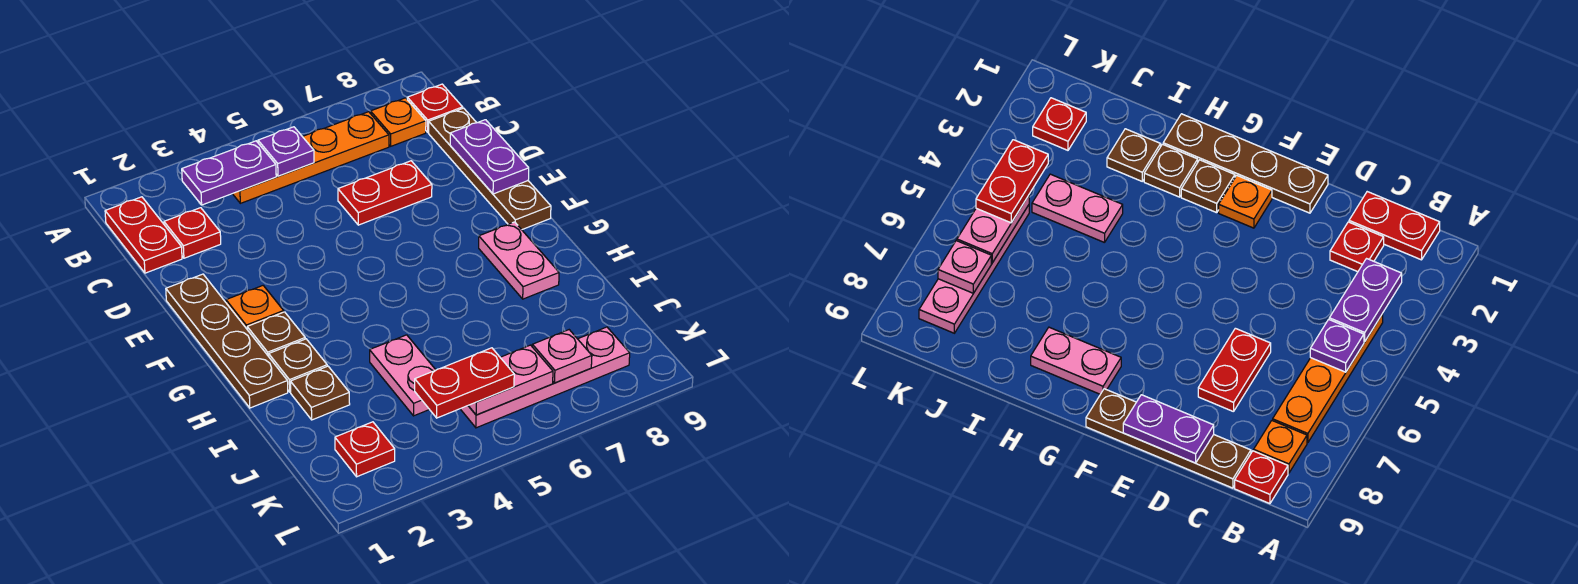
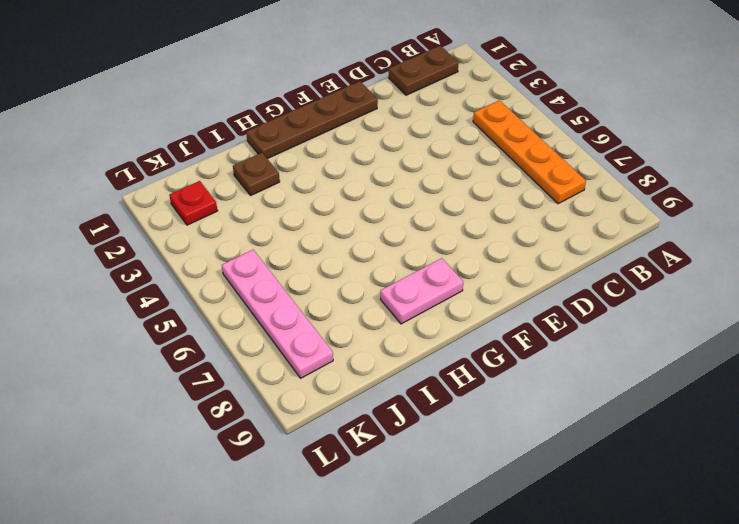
brown 1x2 plate [389,46,459,95] -> red 1x2 plate [105,197,182,273]
none -> orange 1x1 plate [371,98,426,146]
none -> red 1x1 plate [407,84,463,132]
none -> red 1x1 plate [164,208,221,258]

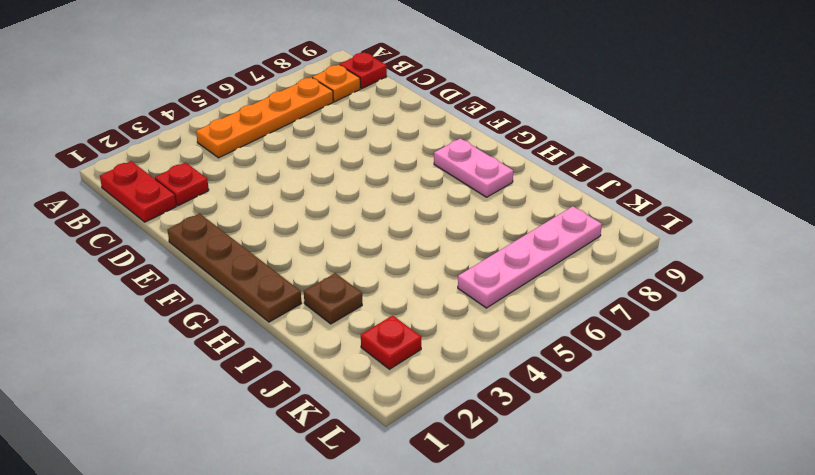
none -> brown 1x4 plate [429,108,551,230]
none -> red 1x2 plate [338,161,432,225]
none -> orange 1x1 plate [226,286,284,329]

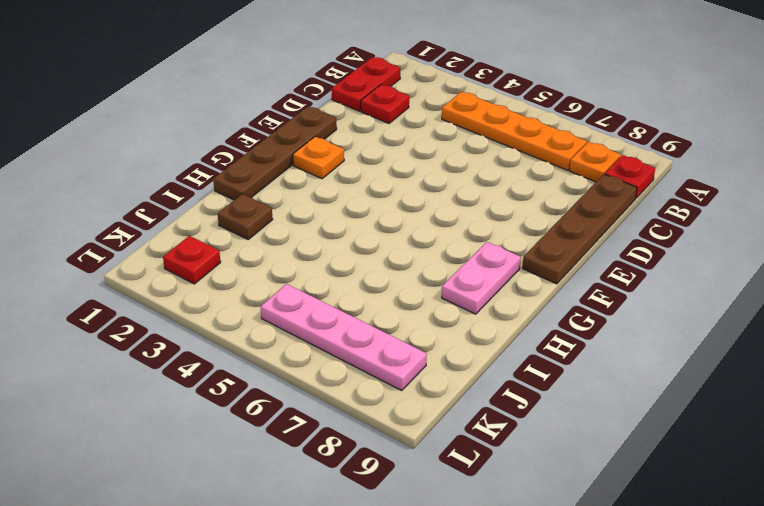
none -> red 1x2 plate [338,161,432,225]
none -> brown 1x1 plate [247,312,305,356]
none -> brown 1x1 plate [269,339,327,392]

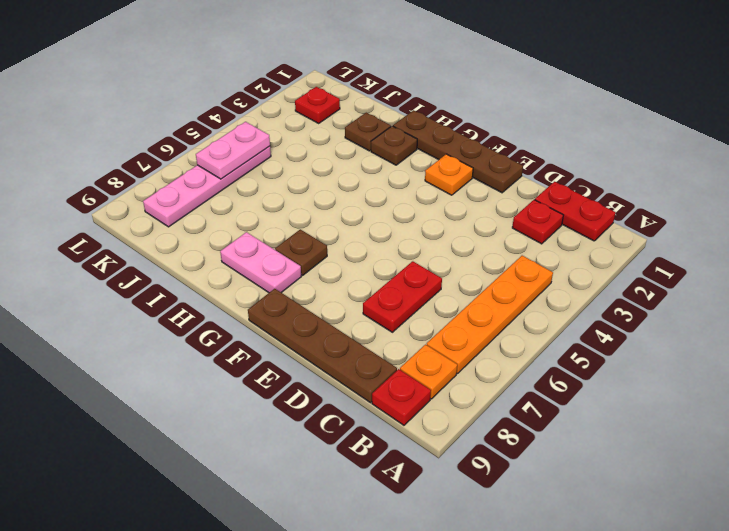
brown 1x1 plate [275,229,327,276] -> brown 1x1 plate moved to [247,312,305,356]
none -> pink 1x2 plate [370,335,436,416]
none -> purple 1x2 plate [182,141,276,205]
none -> purple 1x1 plate [258,127,314,176]

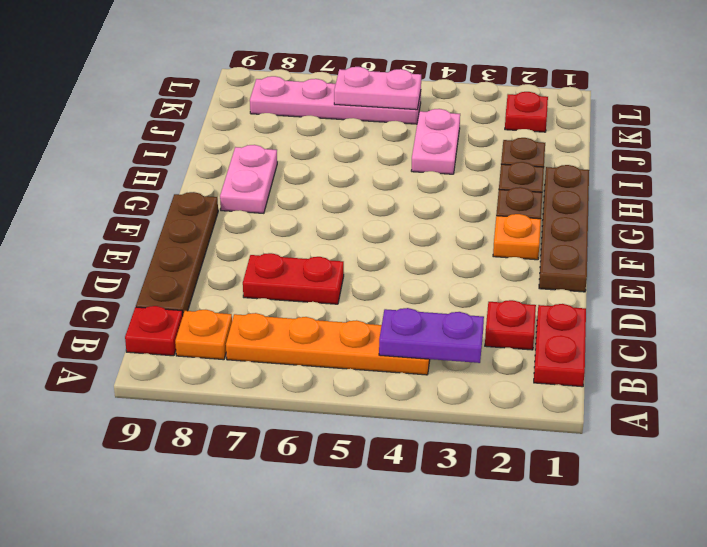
none -> purple 1x1 plate [258,127,314,176]
none -> purple 1x2 plate [450,120,529,194]
none -> pink 1x1 plate [532,330,592,383]

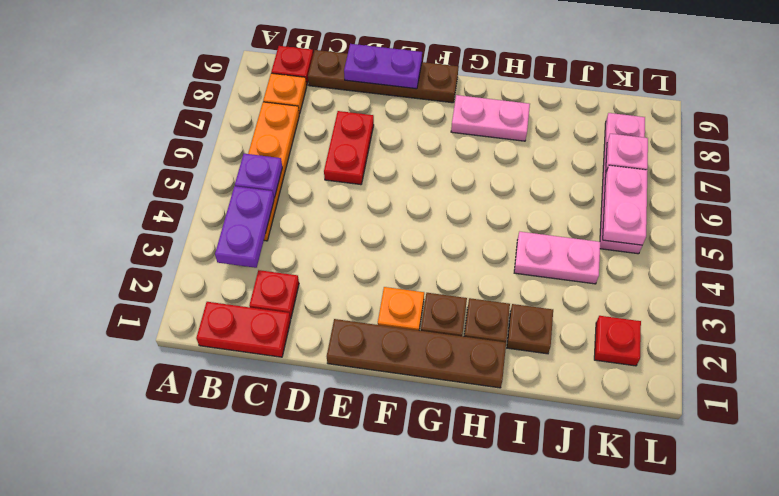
none -> red 1x2 plate [415,348,514,418]

